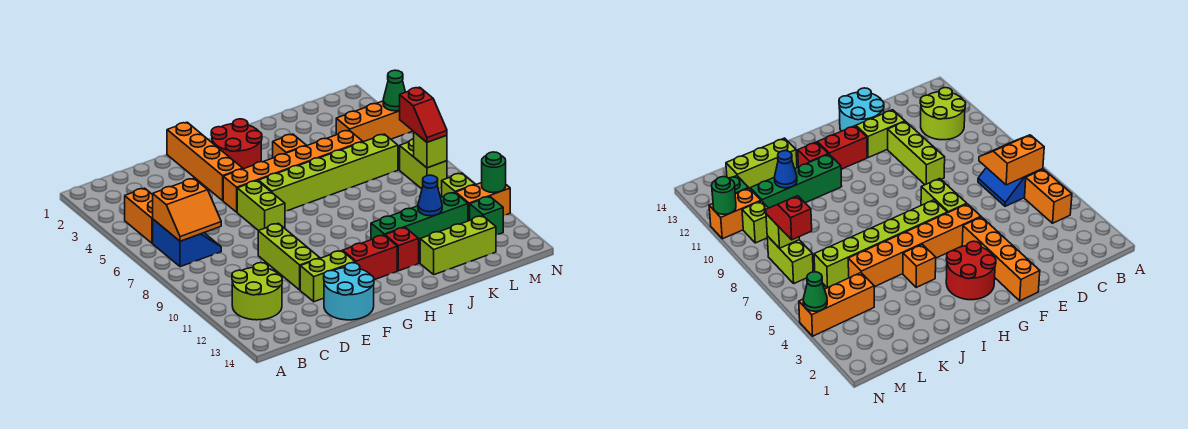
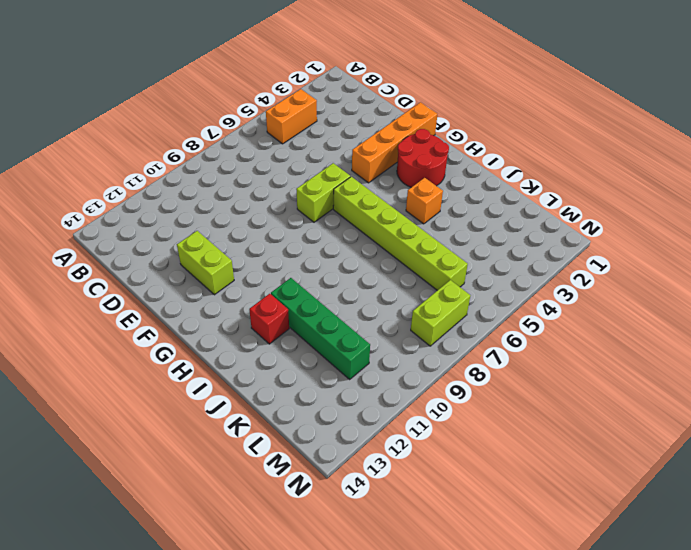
none -> blue 2x2 slope [153,219,221,267]
none -> lime 2x2 round brick [232,263,282,320]
none -> lime 1x3 brick [258,223,320,290]

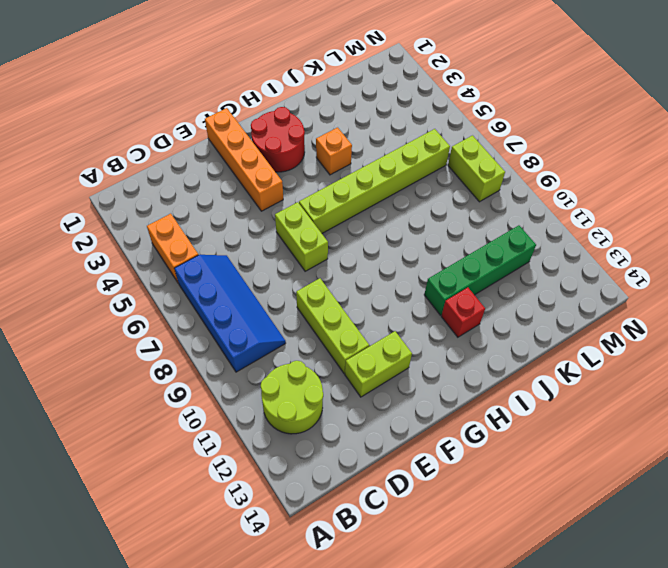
blue 2x4 slope [174,255,286,372] -> blue 2x2 slope [153,219,221,267]
none -> cyan 2x2 round brick [324,263,374,320]
none -> orange 1x6 brick [223,130,363,212]
none -> red 1x2 brick [343,235,397,280]

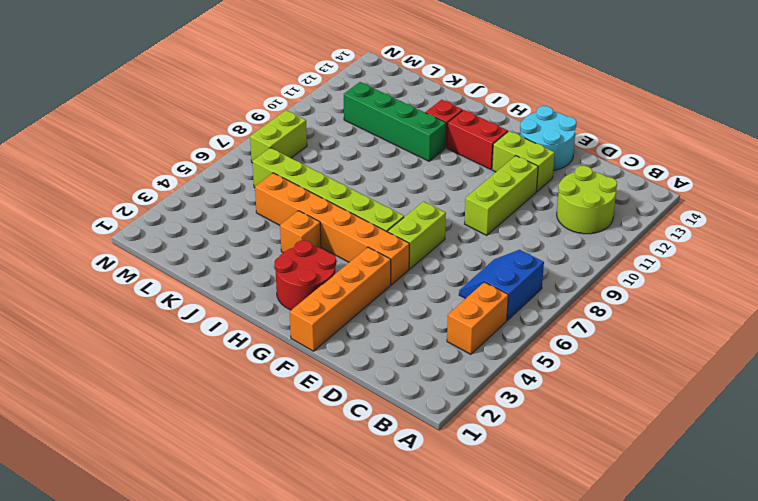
none -> lime 1x3 brick [420,216,496,275]
none -> orange 1x3 brick [336,101,412,142]
none -> lime 1x1 brick [442,173,475,197]

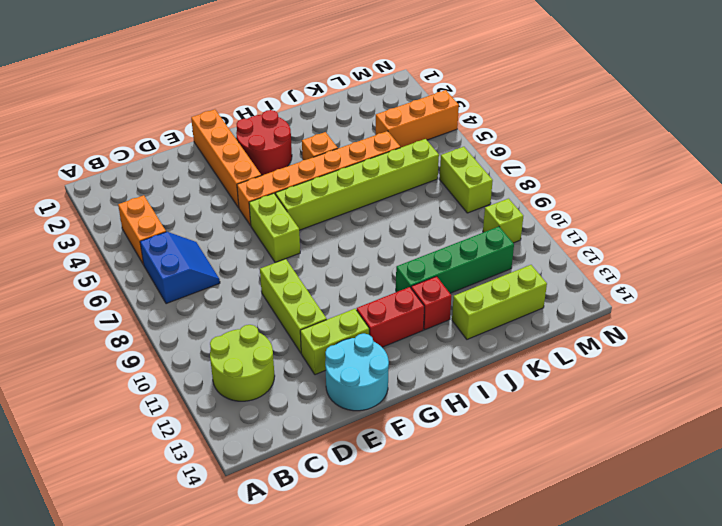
none -> orange 1x2 brick [456,183,510,221]
none -> green 1x1 brick [470,196,503,235]
none -> orange 2x2 slope [153,178,221,241]

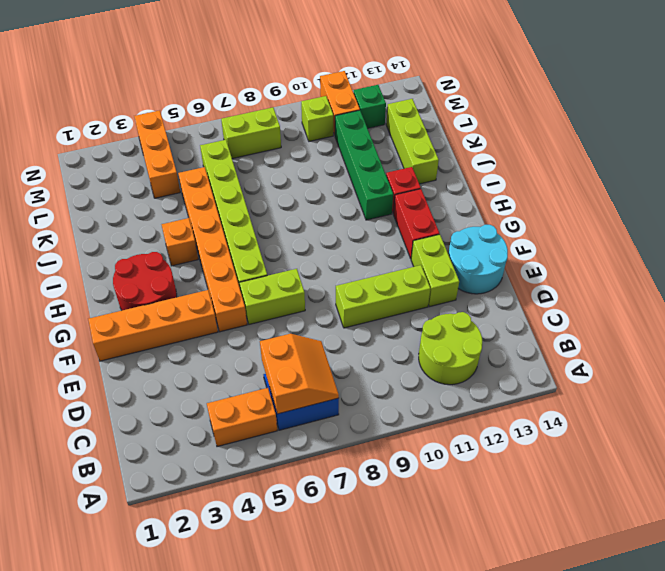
none -> blue 1x1 cone [418,175,442,216]
none -> lime 1x1 brick [414,132,447,168]
none -> green 1x1 cone [383,70,405,111]

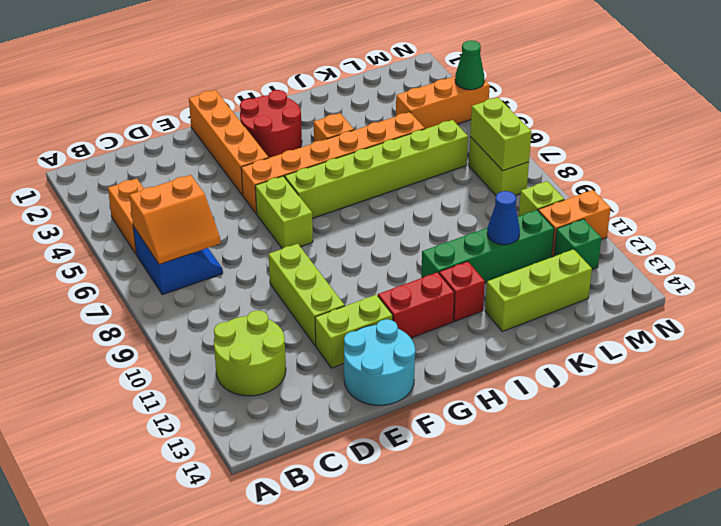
lime 1x2 brick [470,97,532,171] -> lime 1x1 brick [414,132,447,168]
none -> green 1x1 round brick [482,152,506,193]
none -> red 1x2 slope [400,87,447,142]

